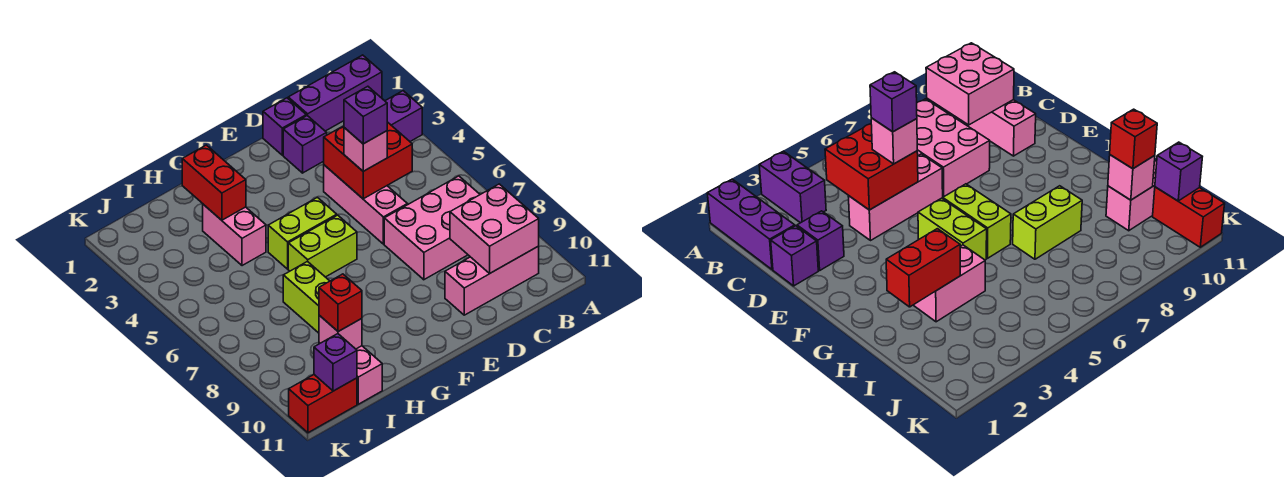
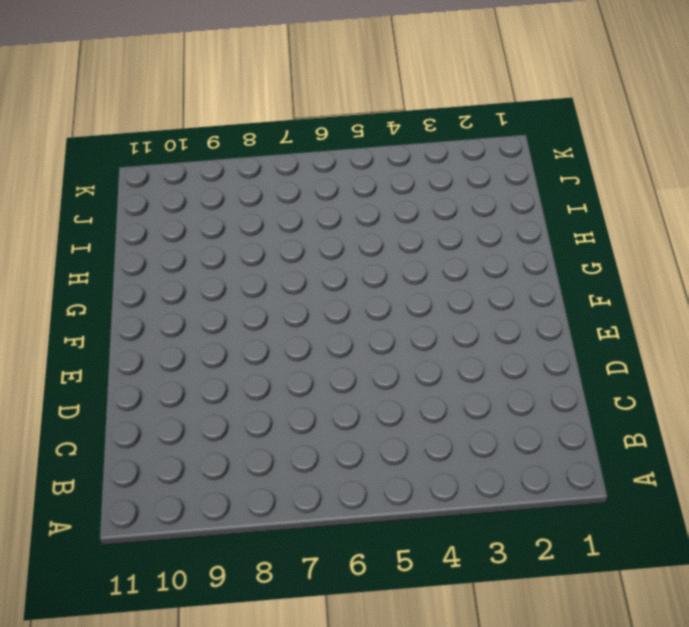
none -> purple 1x3 brick [288,55,382,131]
none -> purple 1x2 brick [385,91,422,141]
none -> pink 2x3 brick [384,176,480,280]

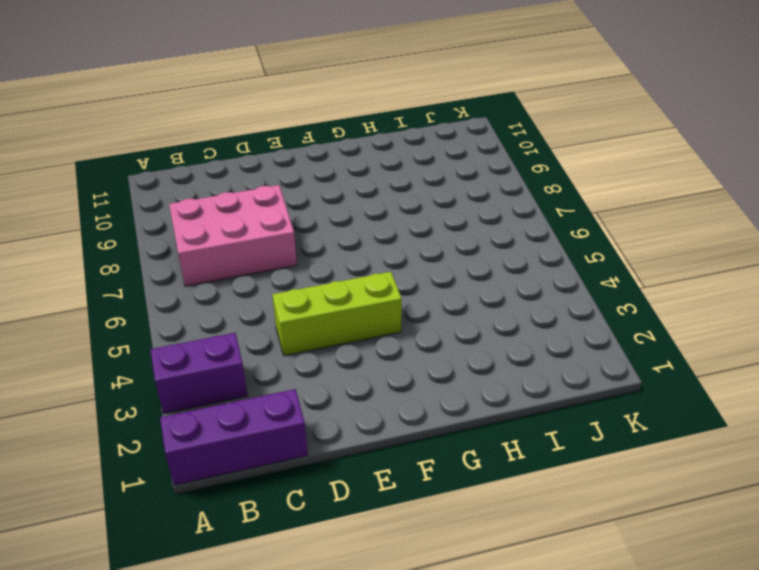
lime 1x3 brick [272,272,402,356] -> pink 1x3 brick [324,165,407,244]
none -> pink 1x3 brick [445,246,539,315]
none -> purple 1x1 brick [263,98,306,155]
none -> purple 1x1 brick [283,116,327,173]

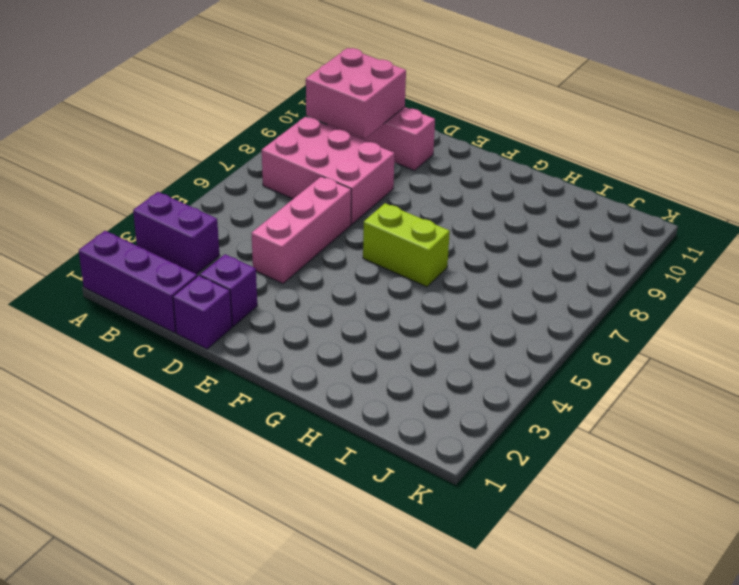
none -> lime 1x2 brick [268,197,337,269]
none -> pink 1x2 brick [203,204,266,266]
none -> lime 1x2 brick [283,261,329,333]

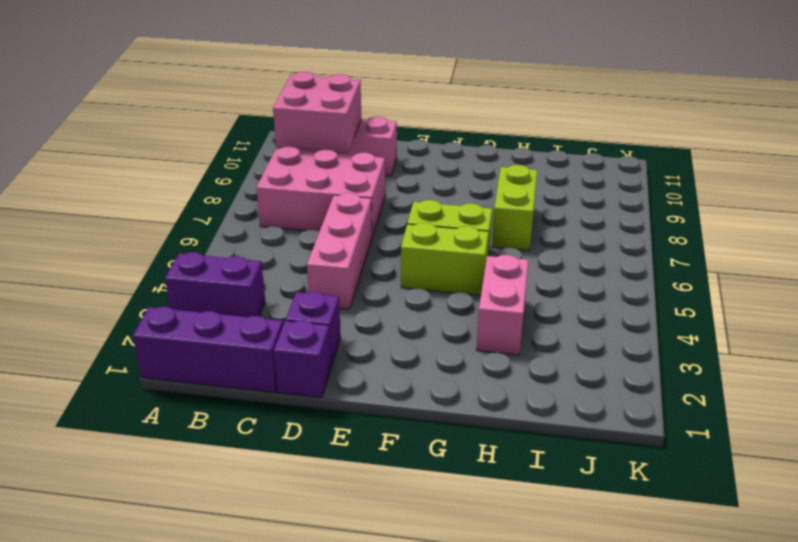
none -> pink 1x2 brick [319,343,382,404]
none -> red 1x2 brick [289,375,357,433]
none -> red 2x2 brick [324,122,412,199]

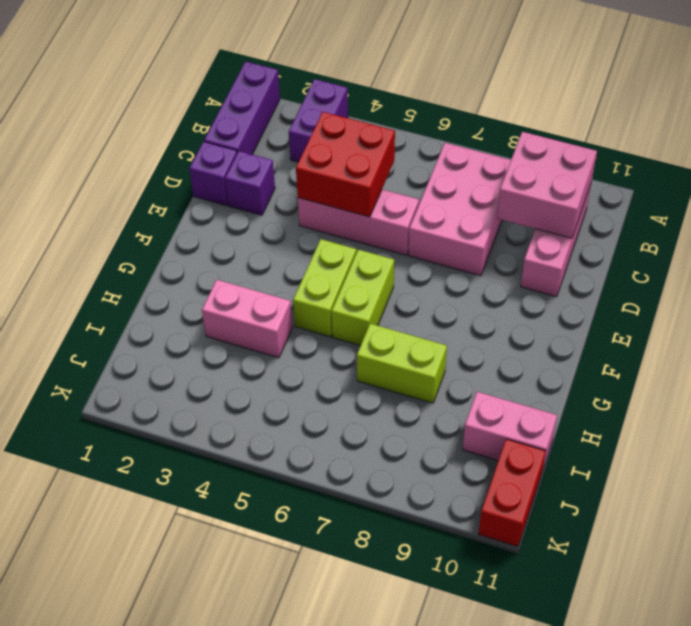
none -> red 1x2 brick [182,145,246,220]
none -> pink 1x1 brick [319,315,362,349]
none -> purple 1x1 brick [314,334,357,391]

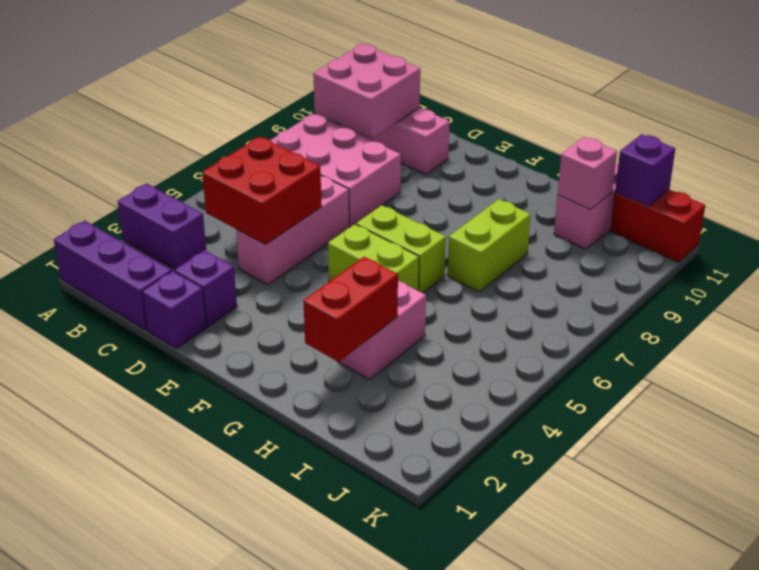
none -> pink 1x1 brick [344,128,387,171]
none -> red 1x1 brick [319,274,362,332]
none -> purple 1x1 brick [344,86,387,144]

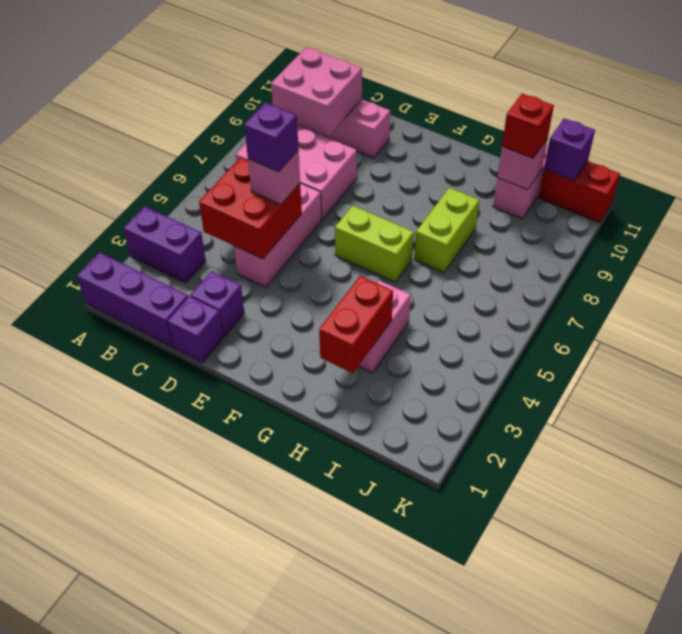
none -> lime 1x2 brick [268,197,337,269]

